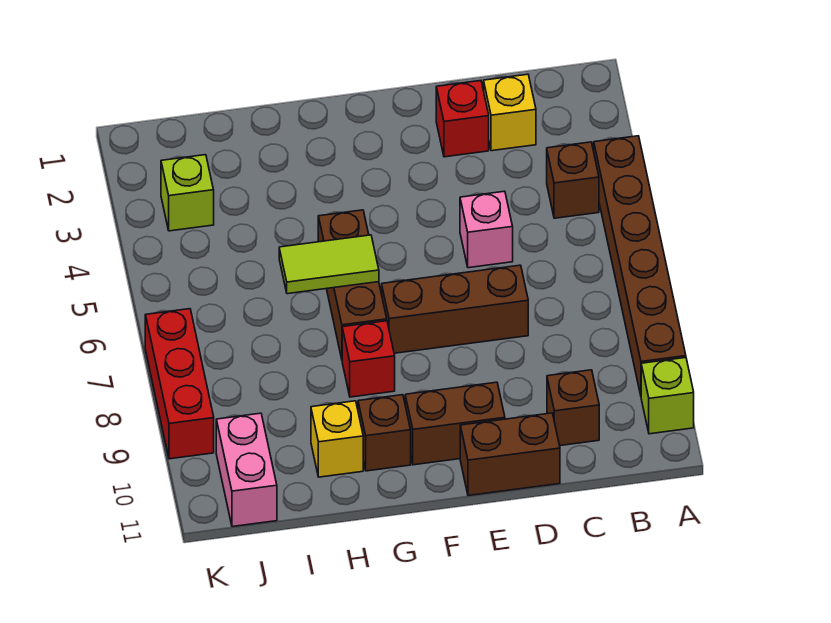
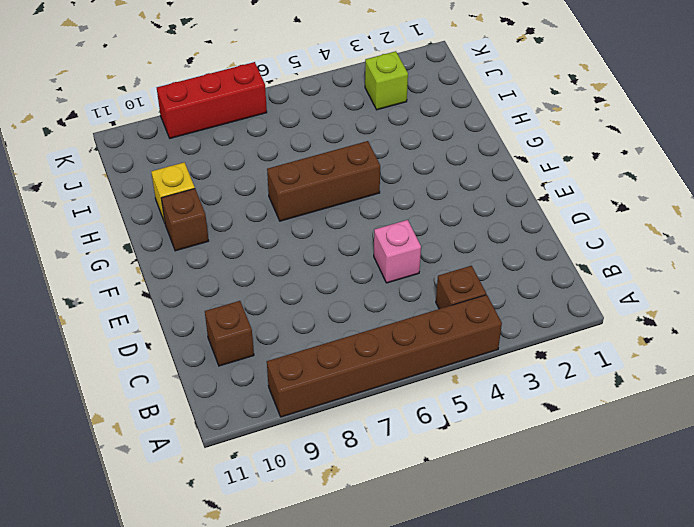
none -> lime 1x1 brick [641,358,694,434]
none -> yellow 1x1 brick [484,74,536,151]
none -> red 1x1 brick [436,81,489,157]

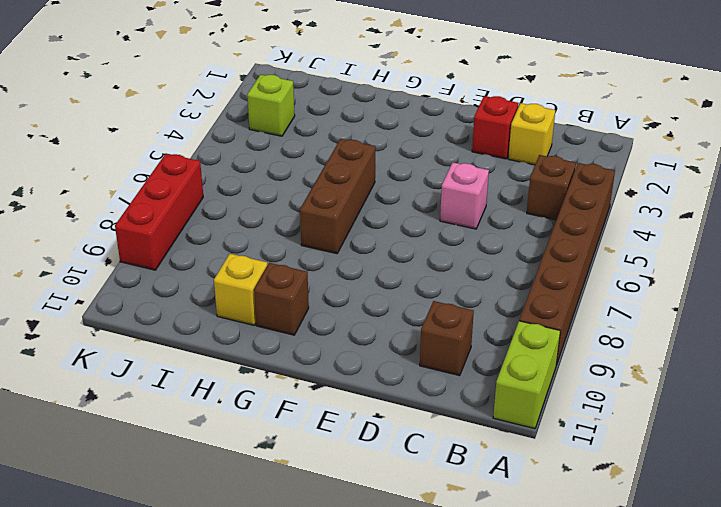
lime 1x2 brick [493,321,560,429] -> lime 1x1 brick [641,358,694,434]
none -> brown 1x3 brick [382,265,528,353]
none -> brown 1x2 brick [460,413,560,496]
none -> brown 1x2 brick [405,382,505,465]

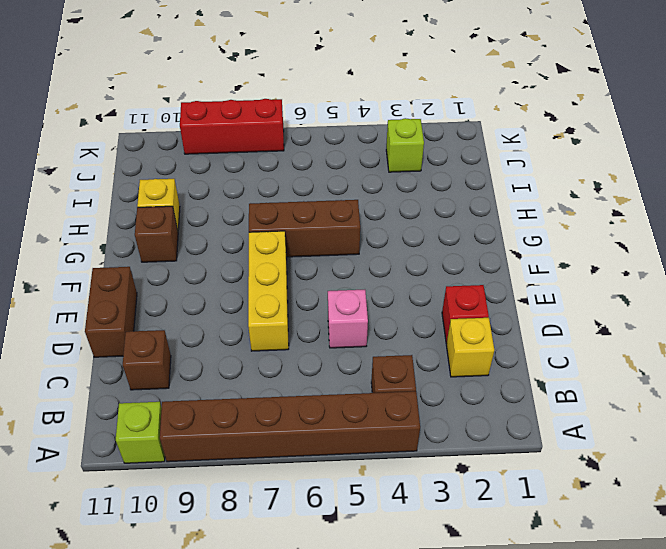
yellow 1x3 brick [248,231,289,351] -> brown 1x3 brick [382,265,528,353]
none -> brown 1x2 brick [405,382,505,465]
none -> red 1x1 brick [342,321,395,397]
none -> pink 1x2 brick [216,413,277,527]

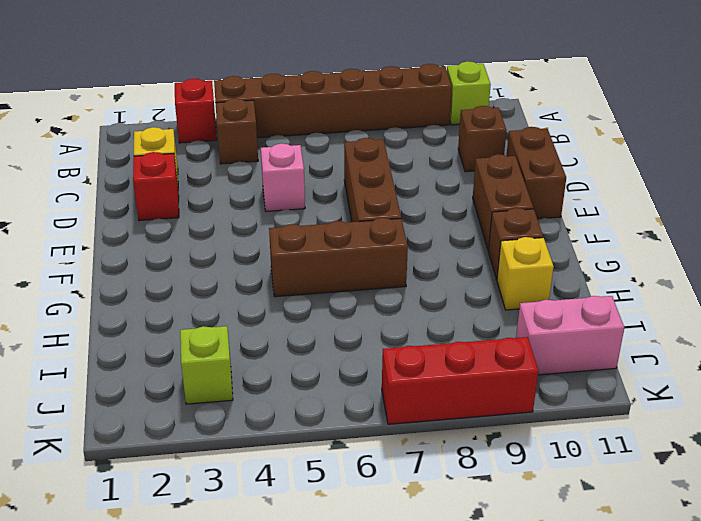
red 1x1 brick [175,79,217,143] -> red 1x1 brick moved to [342,321,395,397]
none -> lime 1x2 tile [279,235,379,294]

